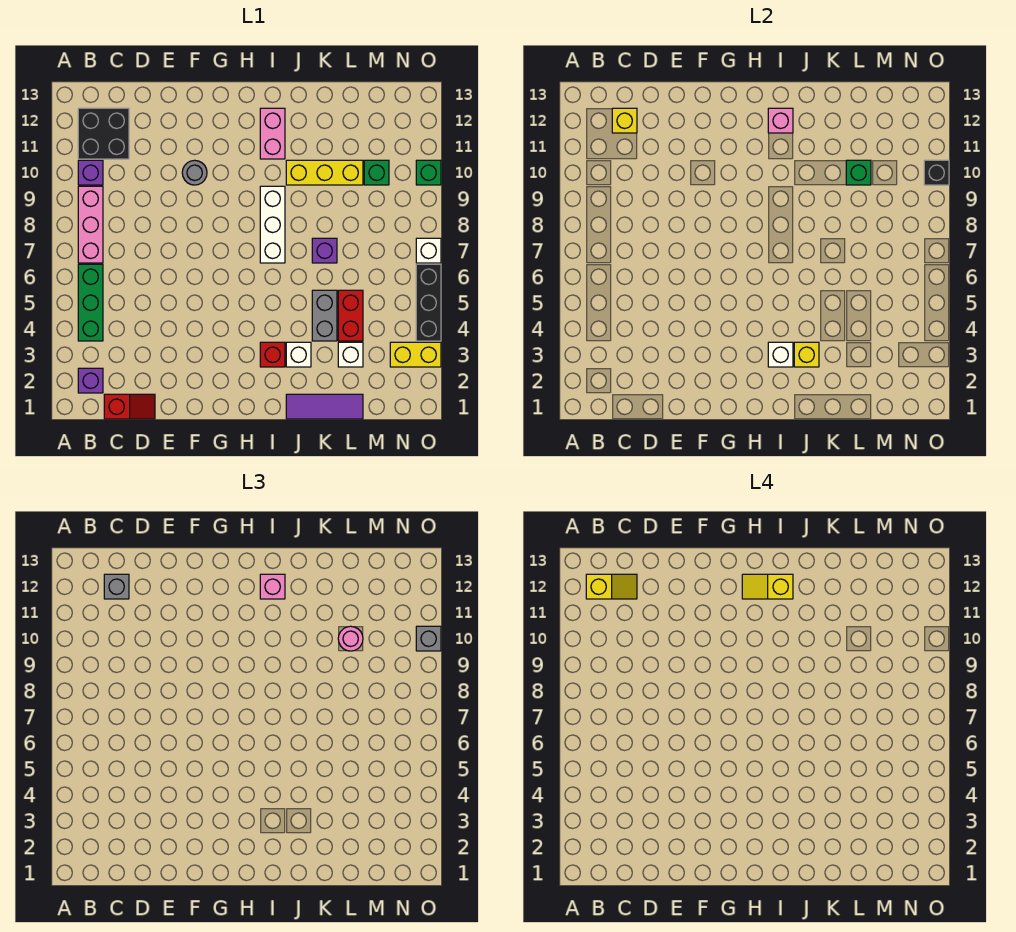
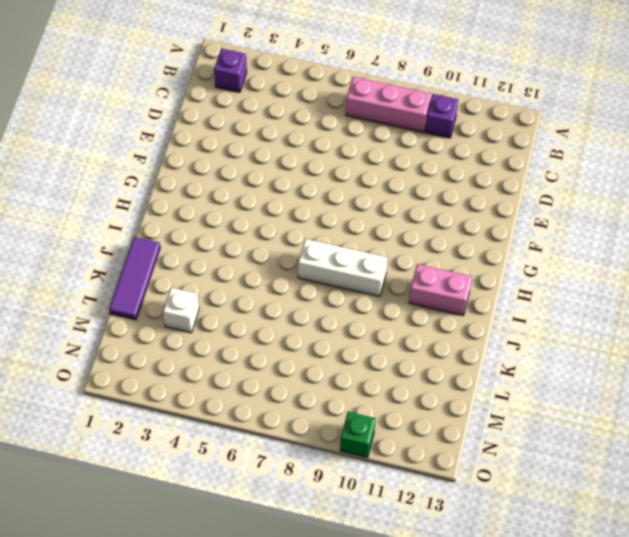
none -> green 1x3 brick [78,264,103,341]
none -> black 2x2 brick [78,108,129,159]
none -> red 1x2 slope [104,394,155,419]
none -> grey 1x1 round brick [182,160,207,185]

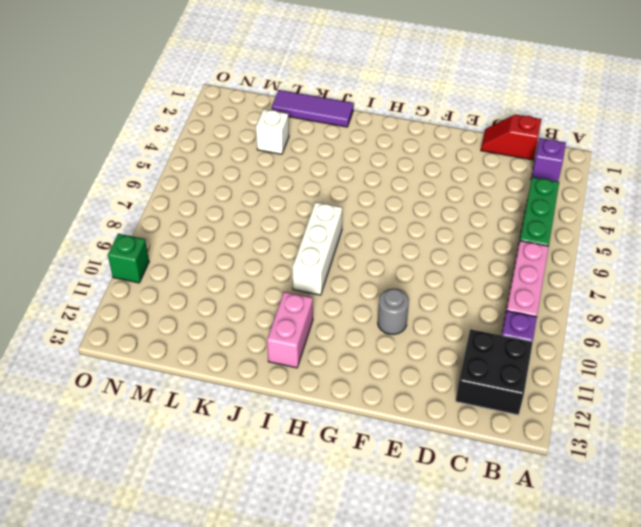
none -> red 1x1 brick [260,342,285,367]
none -> white 1x1 brick [286,342,311,367]
none -> yellow 1x3 brick [286,160,363,185]
none -> grey 1x2 brick [312,290,337,341]

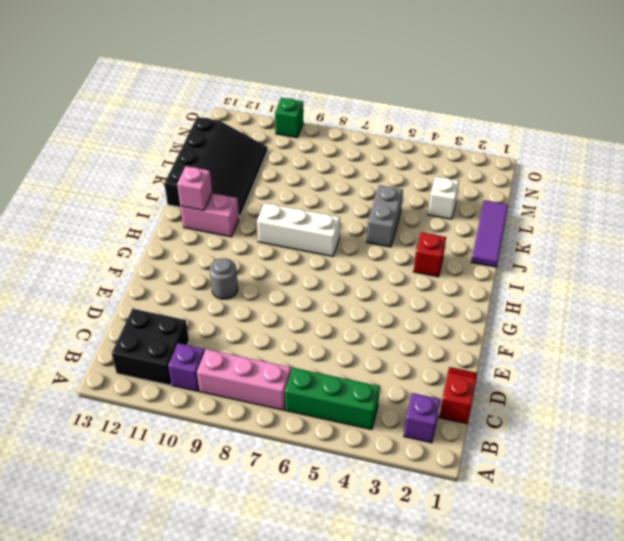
grey 1x2 brick [367,185,403,247] -> grey 1x2 brick turned to [312,290,337,341]
black 3x4 slope [164,117,268,218] -> none
none -> white 1x1 brick [286,342,311,367]
none -> yellow 1x3 brick [286,160,363,185]
none -> purple 1x1 brick [312,238,337,263]
none -> red 1x2 brick [338,290,363,341]

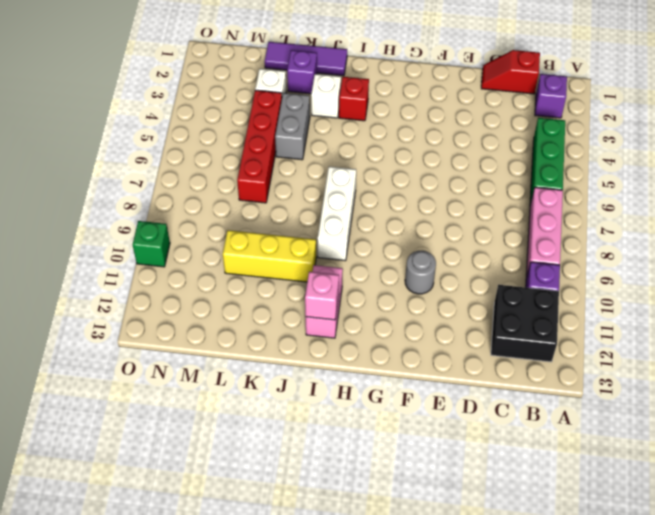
purple 1x1 brick [287,50,317,94] -> purple 1x1 brick moved to [312,238,337,263]
red 1x4 brick [237,90,282,203] -> red 1x2 brick [338,290,363,341]
none -> green 1x1 brick [364,160,389,185]
none -> yellow 1x2 brick [390,342,441,367]
none -> black 1x3 brick [416,264,441,341]
none -> white 1x1 brick [416,238,441,263]

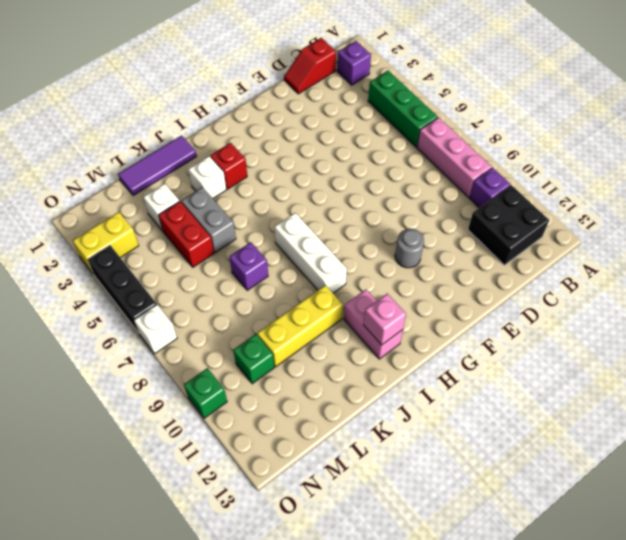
none -> yellow 1x1 brick [612,108,637,133]
none -> white 1x1 brick [768,342,793,367]
none -> yellow 1x1 brick [794,342,819,367]
none -> green 1x1 brick [846,160,871,185]

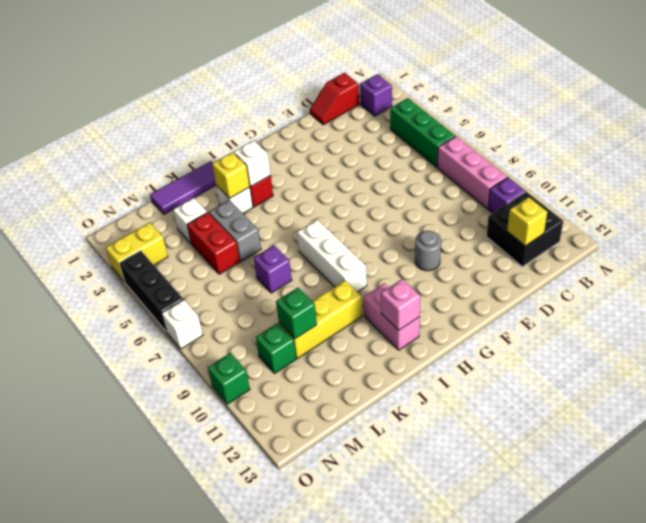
none -> black 1x1 brick [924,160,949,185]
none -> grey 1x1 brick [104,574,129,599]
none -> pink 1x1 brick [260,574,285,599]
none -> pink 1x1 round brick [338,626,363,651]

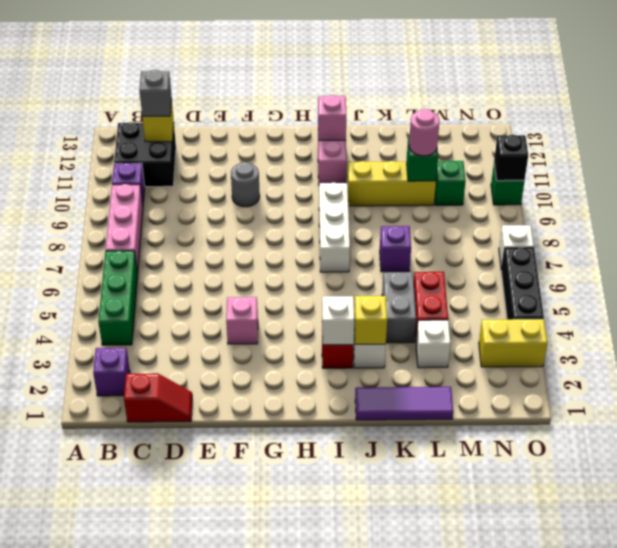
pink 1x1 brick [226,297,258,344] -> pink 1x1 brick moved to [260,574,285,599]
none -> grey 1x1 brick [416,626,441,651]
none -> yellow 1x2 slope [586,574,637,599]
none -> yellow 1x2 slope [742,574,793,599]

